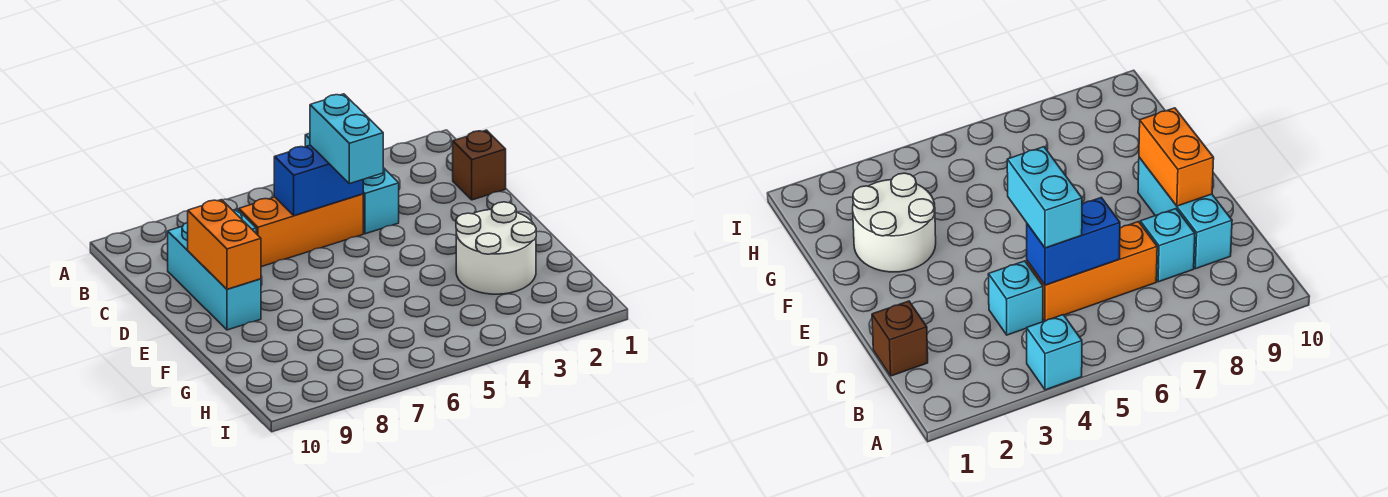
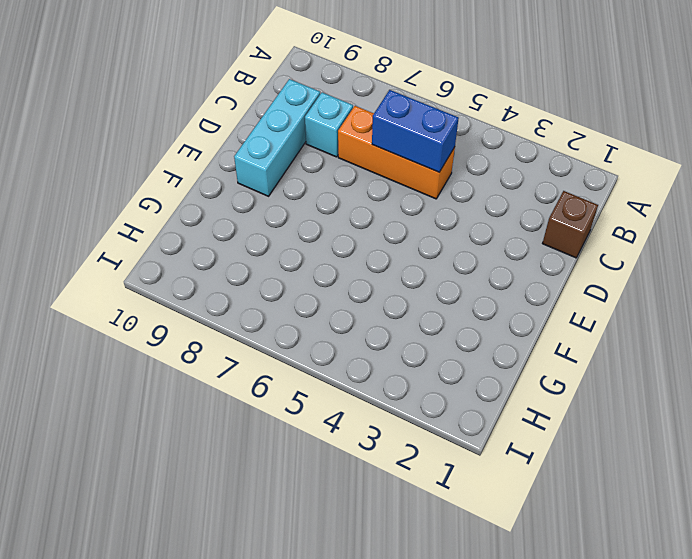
none -> cyan 1x1 brick [1027,315,1082,390]
none -> cyan 1x1 brick [363,168,399,234]

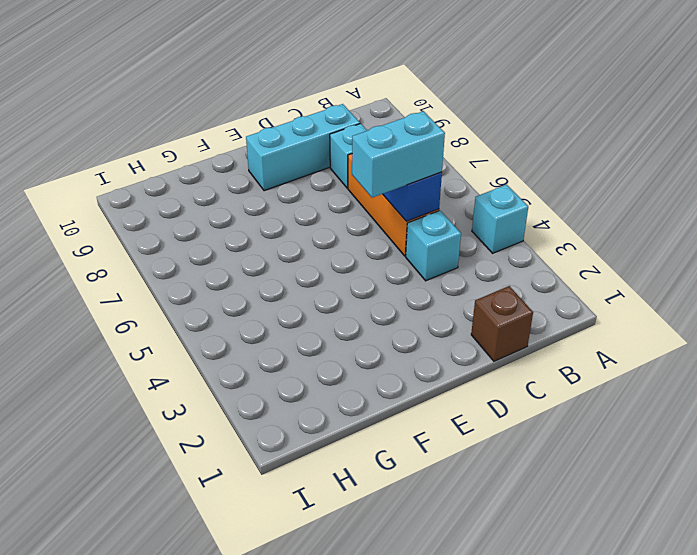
none -> white 2x2 round brick [456,202,536,294]
none -> orange 1x2 brick [188,200,261,289]

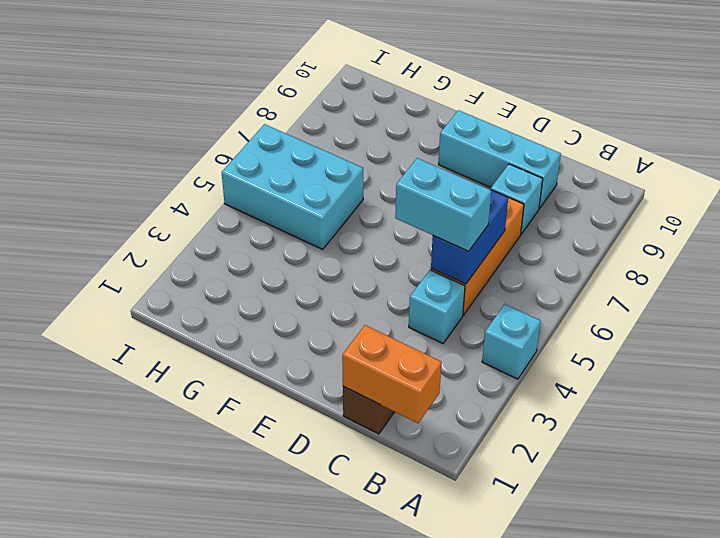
orange 1x2 brick [342,325,442,423] -> orange 1x2 brick moved to [188,200,261,289]
cyan 2x3 brick [222,124,363,249] -> none
none -> white 2x2 round brick [456,202,536,294]

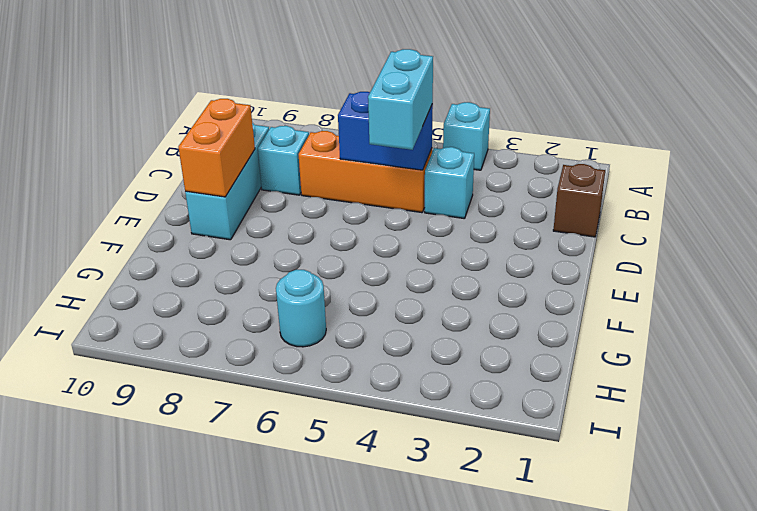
cyan 1x1 round brick [276,270,326,347] -> none
none -> white 2x2 round brick [456,202,536,294]

